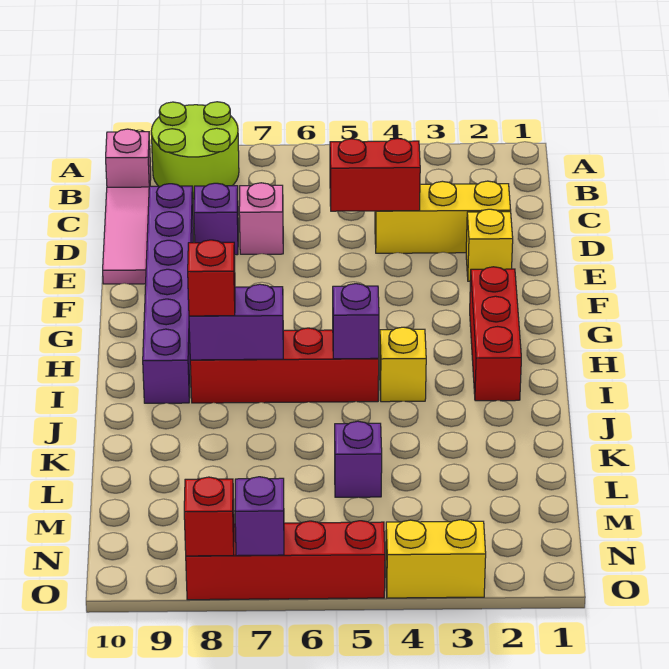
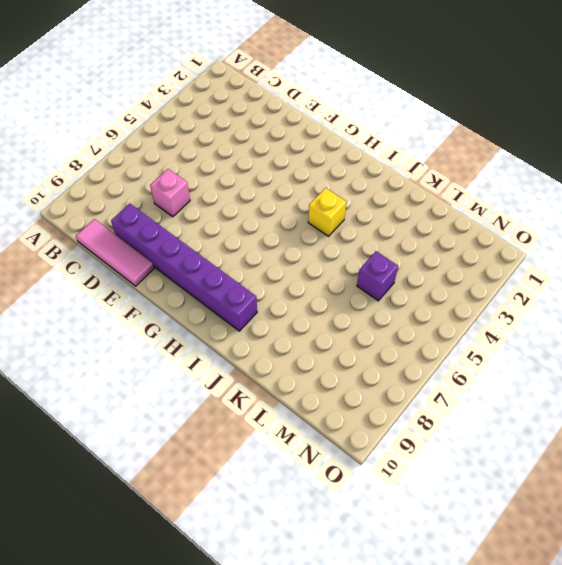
none -> lime 2x2 round brick [151,102,239,199]
none -> pink 1x1 brick [106,129,151,187]
none -> yellow 1x3 brick [375,181,511,253]

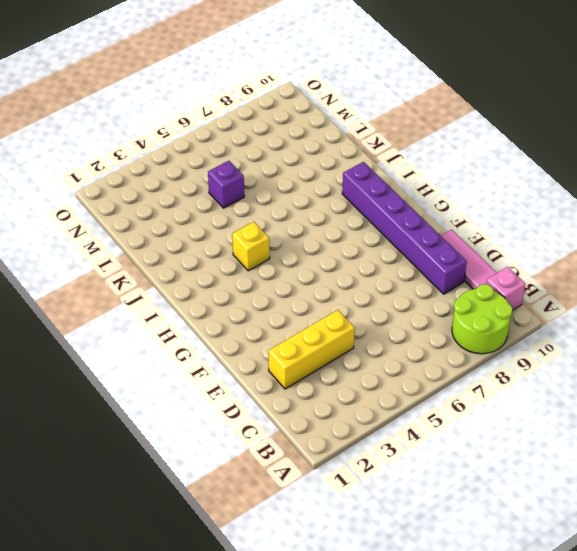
none -> pink 1x1 brick [239,183,283,254]
none -> purple 1x1 brick [194,183,238,255]
none -> yellow 1x1 brick [466,209,513,281]

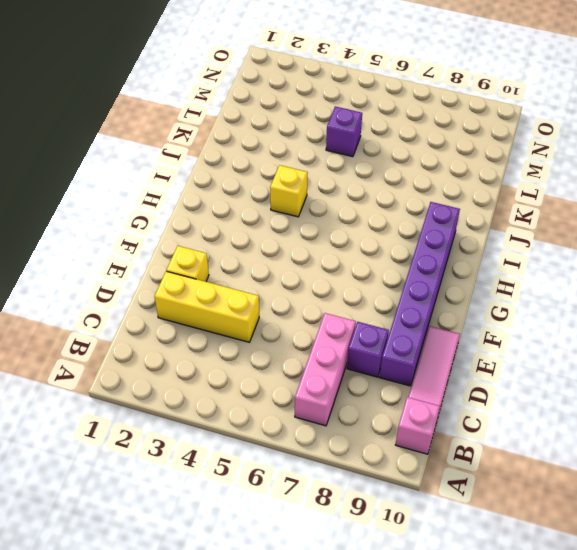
pink 1x3 brick [295,313,356,426] -> pink 1x1 brick [239,183,283,254]
none -> lime 2x2 round brick [151,102,239,199]
none -> red 1x3 brick [470,267,521,401]
none -> red 1x4 brick [190,328,379,403]

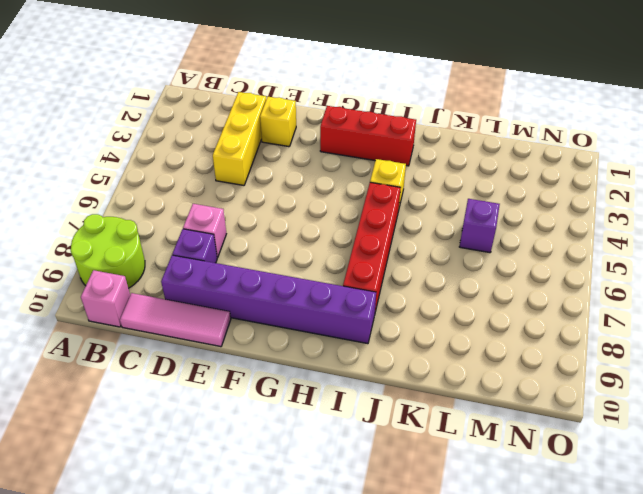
none -> yellow 1x2 brick [386,520,486,598]
none -> red 1x4 brick [186,521,385,600]
none -> red 1x2 brick [330,138,420,211]

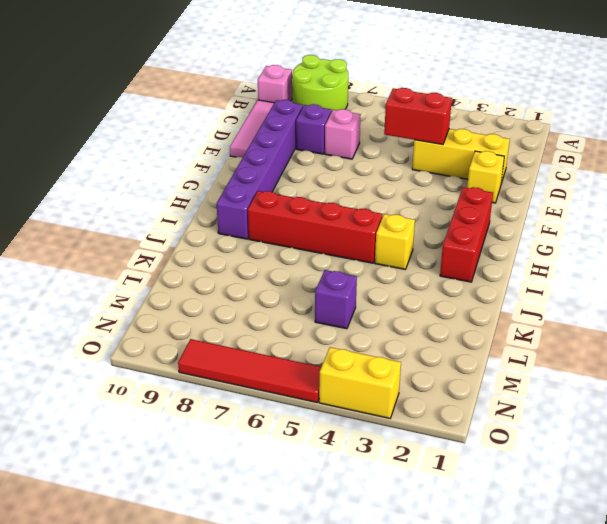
red 1x4 tile [178,339,321,402] -> red 1x4 brick [186,521,385,600]
none -> purple 1x1 brick [333,284,379,359]
none -> purple 1x2 brick [189,284,283,360]
none -> purple 1x1 brick [235,477,284,556]

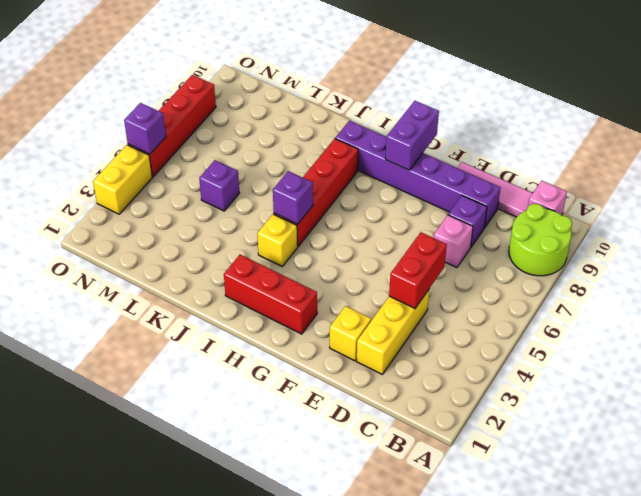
purple 1x2 brick [385,101,439,170] -> purple 1x2 brick moved to [189,284,283,360]
purple 1x1 brick [124,103,166,154] -> purple 1x1 brick moved to [235,477,284,556]
none -> red 1x1 brick [184,477,234,556]
none -> red 1x1 brick [188,240,235,316]

